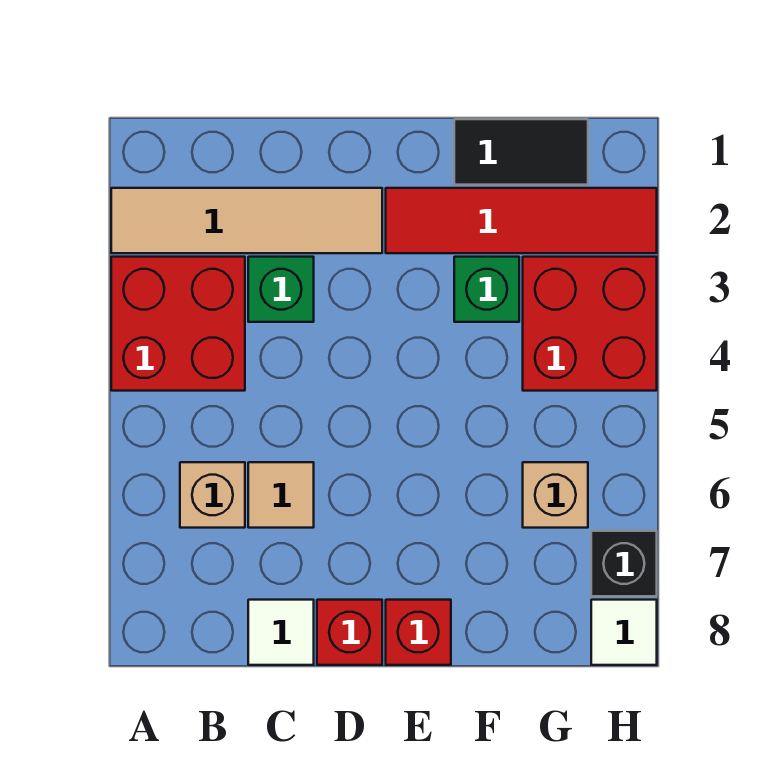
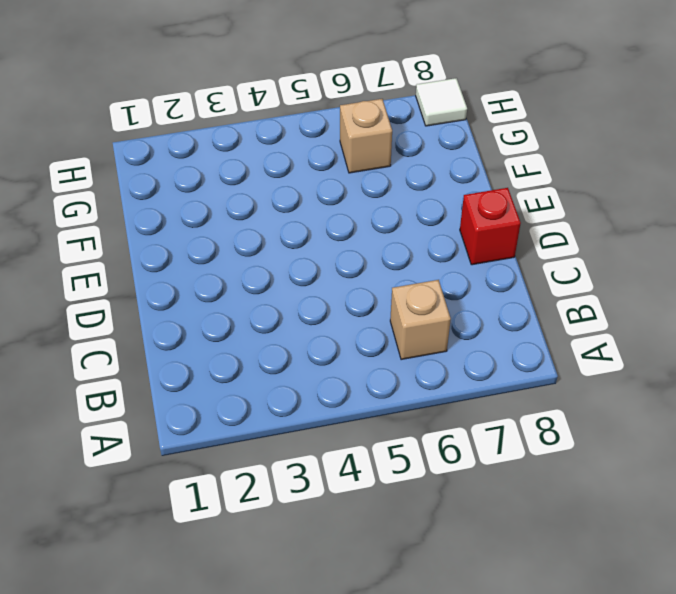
none -> tan 1x4 tile [111,188,382,253]
none -> red 2x2 brick [111,257,245,391]
none -> green 1x1 brick [248,257,314,322]

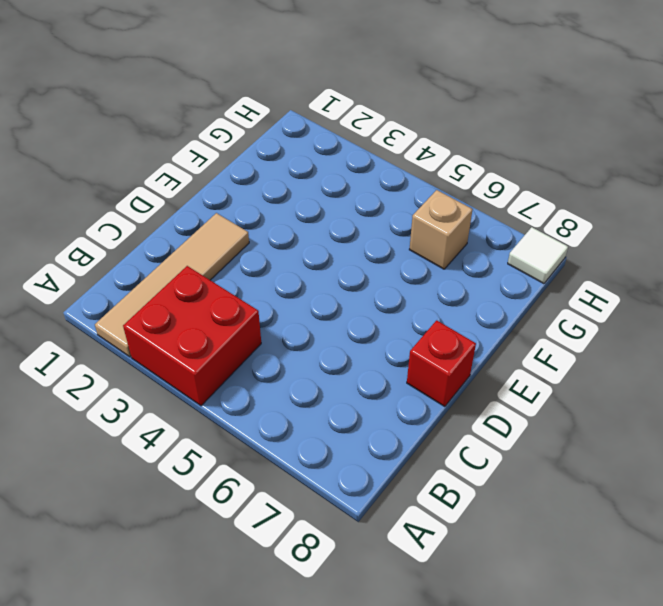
none -> tan 1x1 brick [180,462,245,528]
none -> green 1x1 brick [248,257,314,322]
none -> tan 1x1 tile [248,462,314,528]

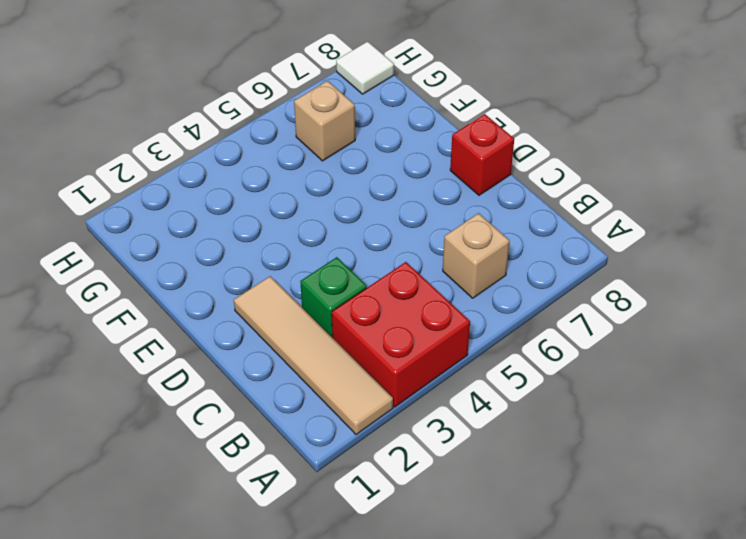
none -> tan 1x1 tile [248,462,314,528]
none -> white 1x1 tile [248,600,314,665]
none -> red 1x4 tile [386,188,657,253]

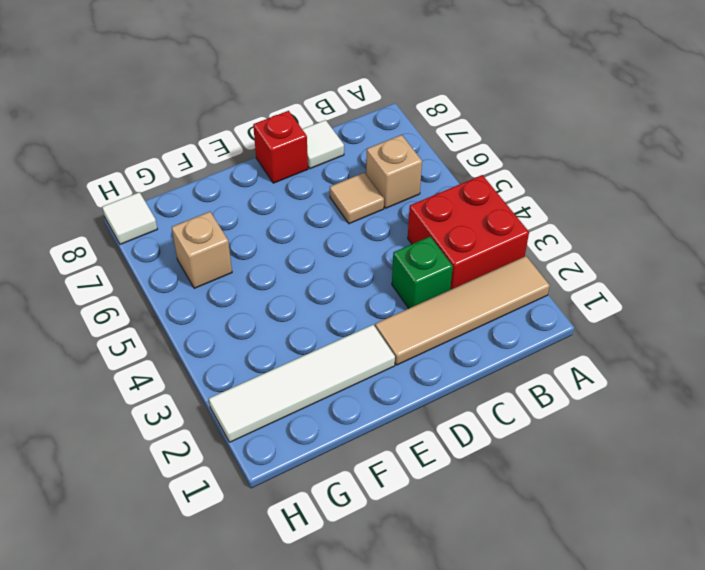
white 1x4 tile [209,325,395,442] -> red 1x4 tile [386,188,657,253]
none -> red 1x1 brick [386,600,451,665]
none -> black 1x2 tile [454,119,588,185]
none -> green 1x1 brick [454,257,519,322]

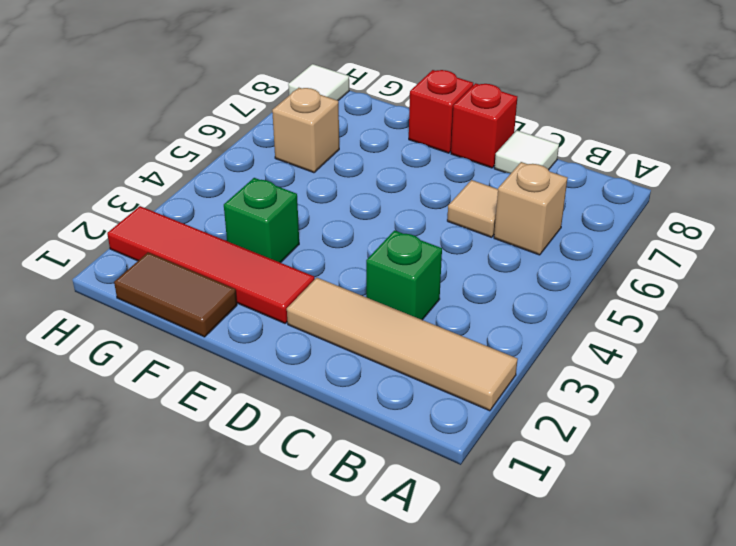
brown 1x2 tile [114,252,237,337] -> black 1x2 tile [454,119,588,185]
none -> red 2x2 brick [111,257,245,391]
none -> red 2x2 brick [523,257,657,391]
none -> black 1x1 brick [591,531,657,596]

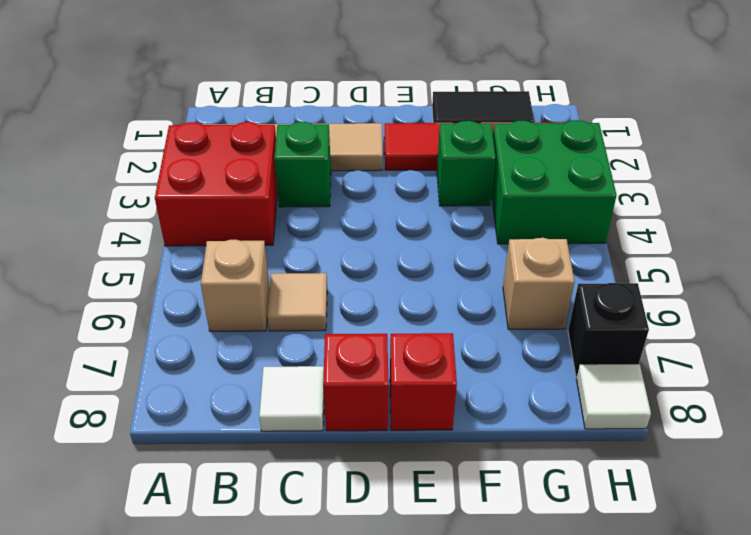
green 2x2 brick [492,120,617,244] -> red 2x2 brick [523,257,657,391]

